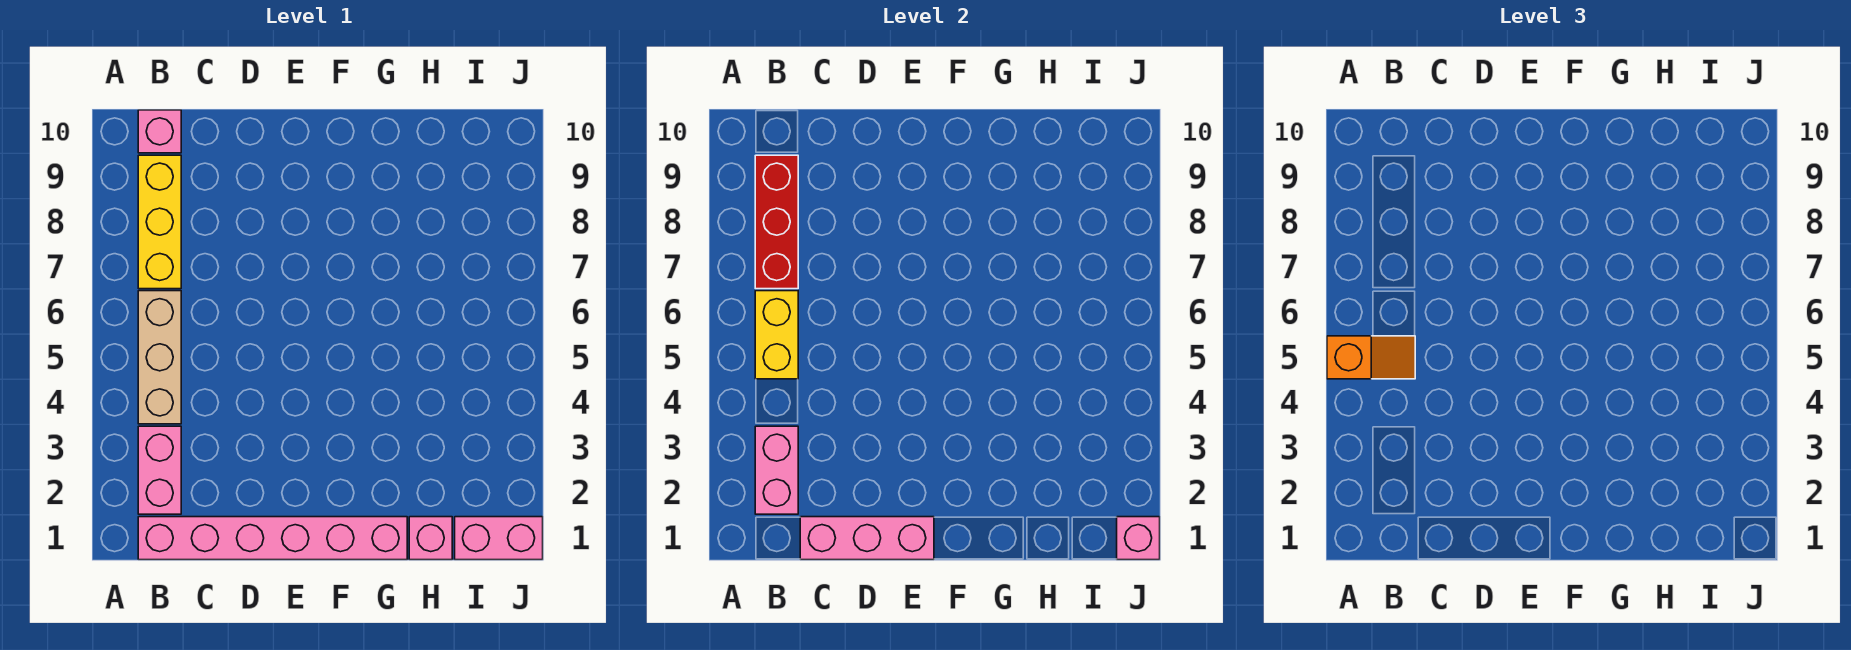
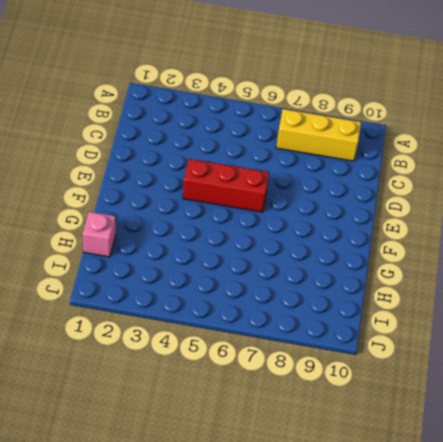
red 1x3 brick [183,159,269,212] -> red 1x3 brick moved to [755,155,798,289]
none -> pink 1x6 brick [138,517,407,560]
none -> pink 1x2 brick [138,426,181,514]
none -> tan 1x3 brick [138,291,181,424]

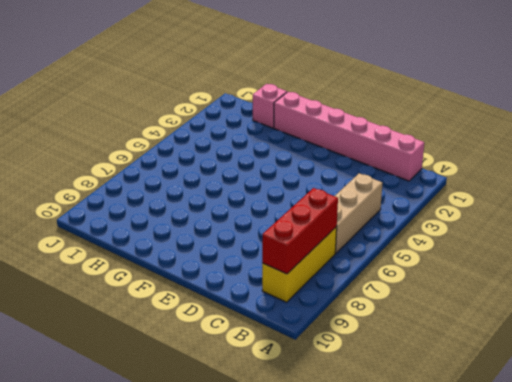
none -> pink 1x2 brick [138,426,181,514]
none -> pink 1x1 brick [138,110,181,153]
none -> pink 1x2 brick [455,517,543,560]

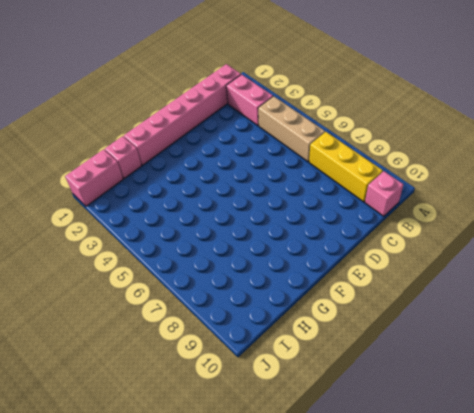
none -> pink 1x2 brick [755,426,798,514]
none -> yellow 1x2 brick [755,291,798,379]
none -> red 1x3 brick [755,155,798,289]

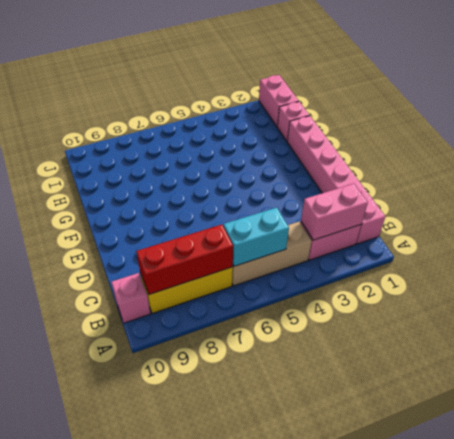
cyan 1x2 brick [224,207,289,266] -> yellow 1x2 brick [755,291,798,379]
none -> pink 1x3 brick [800,517,934,560]
none -> pink 1x1 brick [1117,517,1160,560]
none -> orange 1x2 slope [1327,336,1415,379]

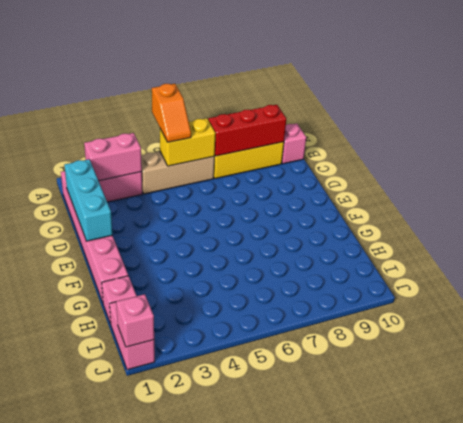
cyan 1x3 brick [65,159,112,241] -> pink 1x3 brick [800,517,934,560]

